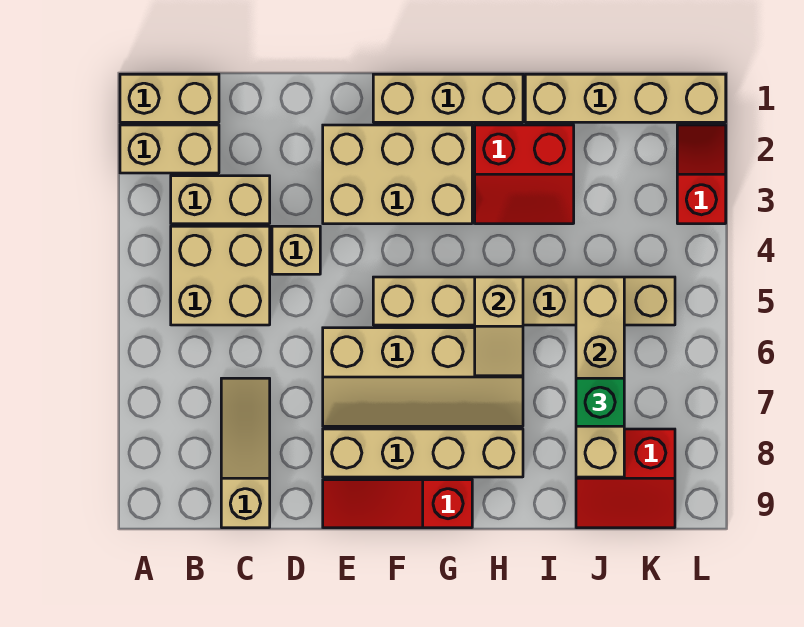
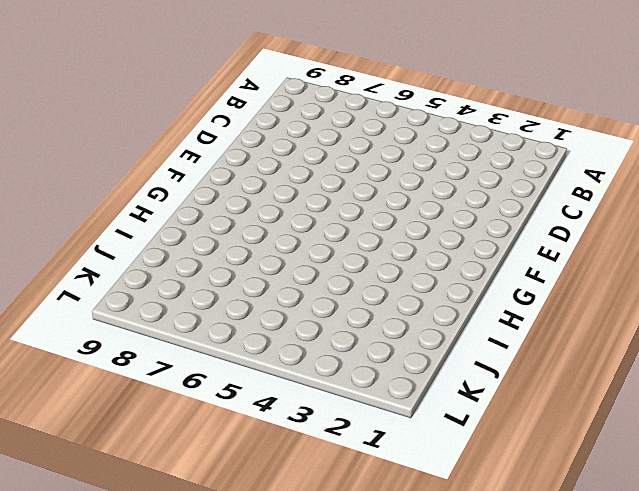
none -> tan 1x2 brick [120,74,219,122]
none -> tan 1x2 brick [120,125,219,173]
none -> tan 1x2 brick [171,176,270,224]

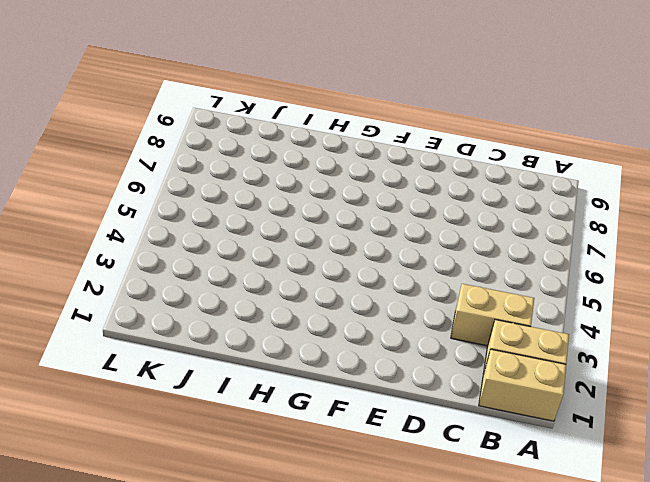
none -> tan 2x2 brick [171,226,270,325]
none -> tan 1x3 slope [221,378,270,528]
none -> tan 1x1 brick [272,226,320,274]

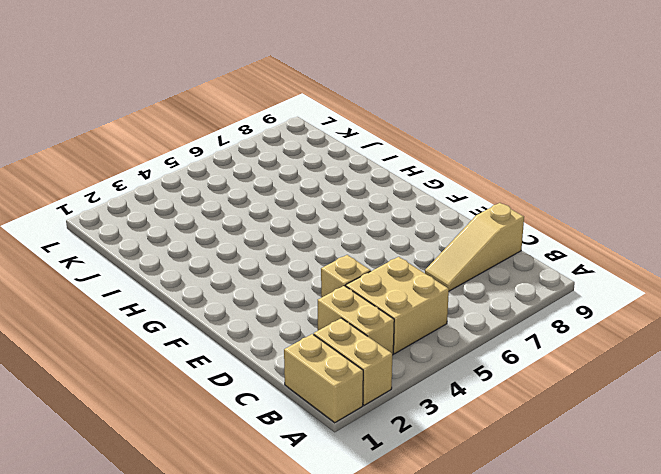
none -> tan 2x3 brick [323,125,472,224]
none -> tan 2x4 slope [323,328,523,426]
none -> tan 1x4 brick [323,429,523,477]

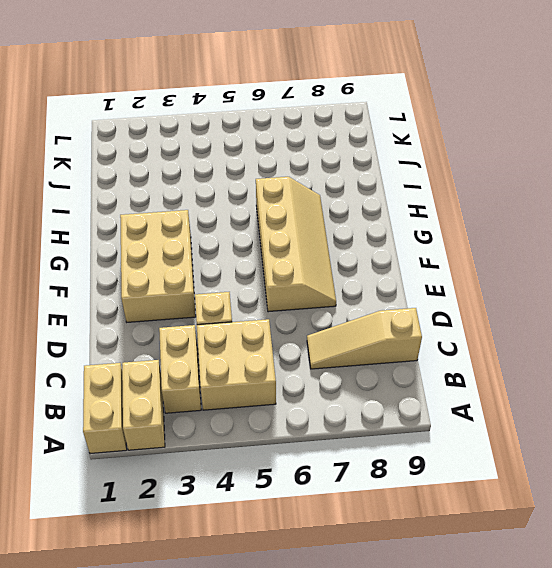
none -> tan 1x4 brick [323,429,523,477]
none -> red 1x3 slope [323,480,472,528]
none -> tan 1x3 brick [373,74,523,122]

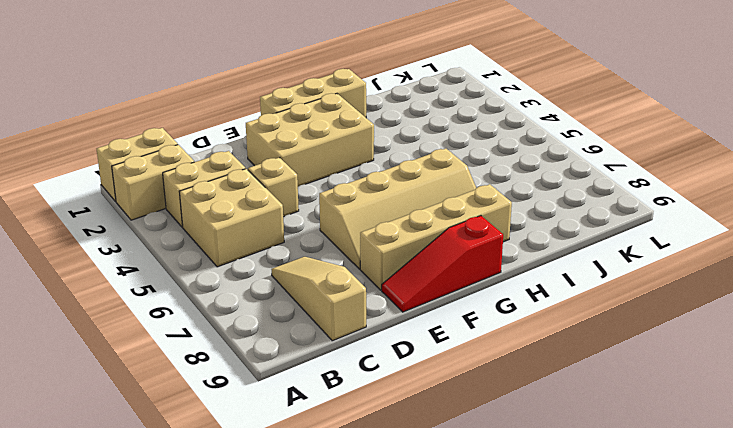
none -> tan 1x6 brick [373,277,675,325]
none -> red 2x2 slope [475,125,574,224]
none -> tan 1x4 brick [525,74,726,122]

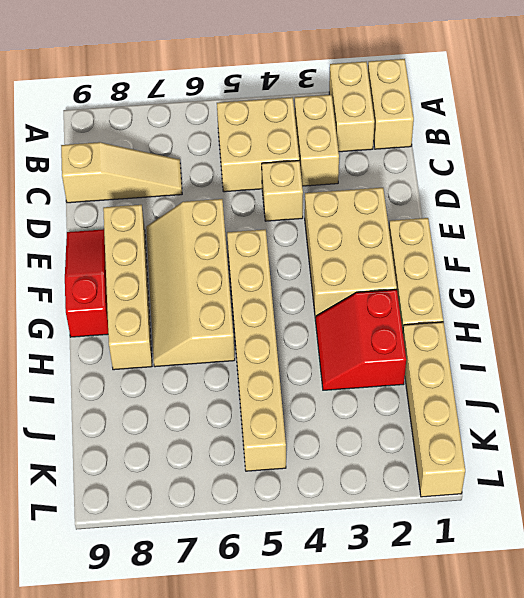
none -> red 2x2 slope [576,429,675,528]
none -> red 1x2 slope [677,125,726,224]
none -> tan 1x2 slope [475,277,523,376]

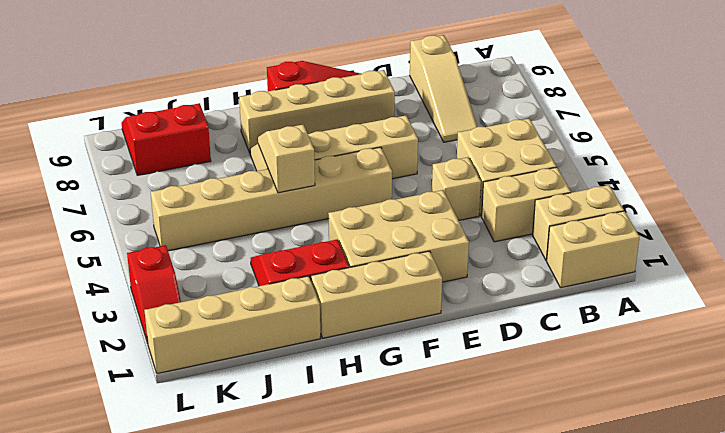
none -> tan 1x4 brick [576,277,624,477]
none -> green 1x1 brick [576,378,624,426]

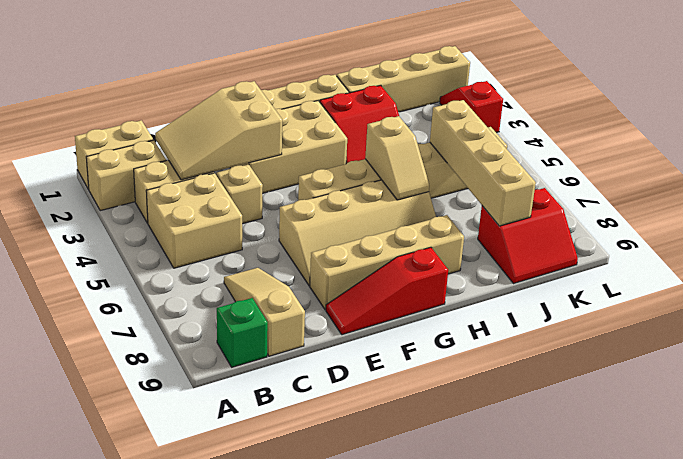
green 1x1 brick [217,298,268,367] -> green 1x1 brick moved to [576,378,624,426]
tan 2x3 slope [155,81,282,180] -> none

